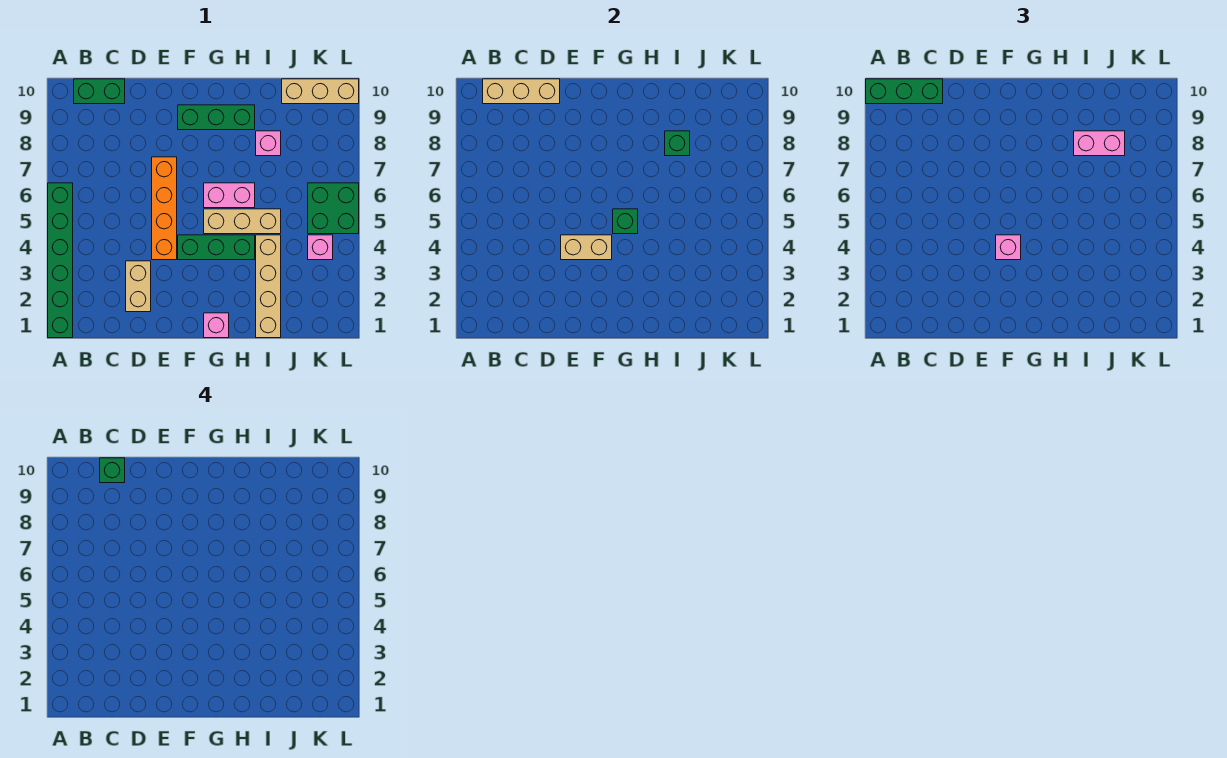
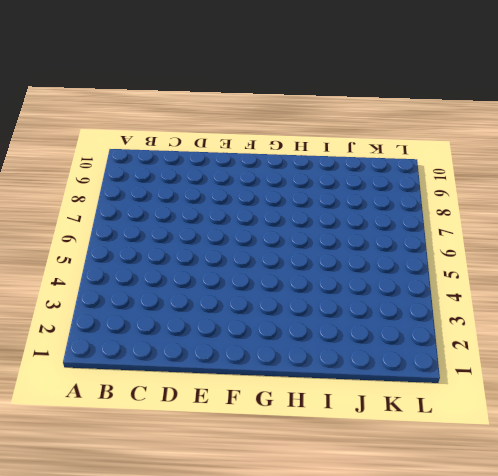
none -> green 1x6 brick [48,183,73,338]
none -> green 1x2 brick [74,79,125,104]
none -> tan 1x2 brick [126,261,151,312]

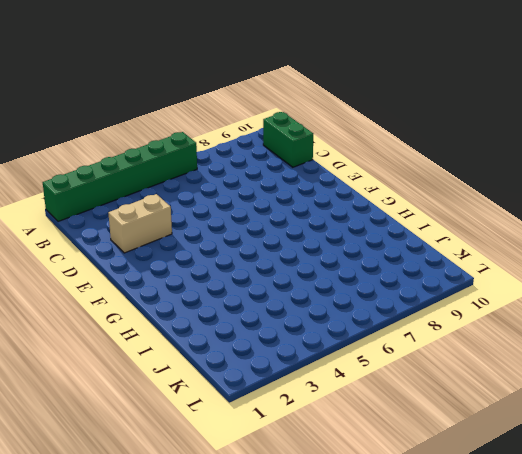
none -> orange 1x4 brick [152,157,177,260]
none -> green 1x3 brick [178,235,255,260]
none -> green 1x3 brick [178,105,255,130]

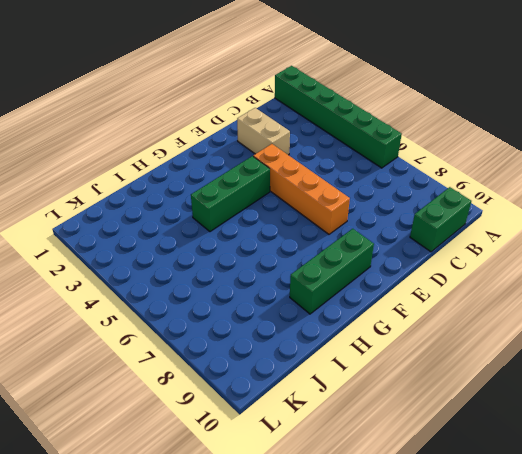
none -> pink 1x1 brick [204,313,229,338]
none -> tan 1x3 brick [204,209,281,234]
none -> pink 1x2 brick [204,183,255,208]

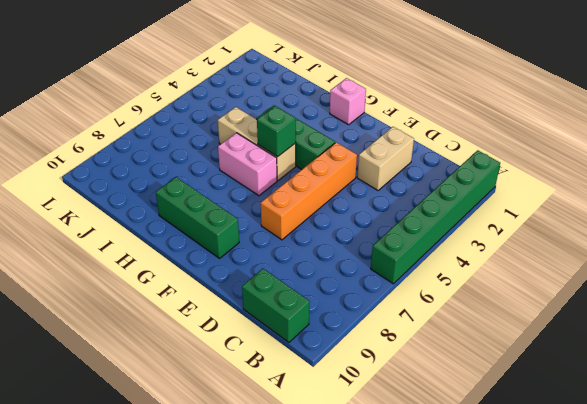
none -> tan 1x4 brick [256,235,281,338]
none -> pink 1x1 brick [256,131,281,156]
none -> tan 1x3 brick [282,79,359,104]

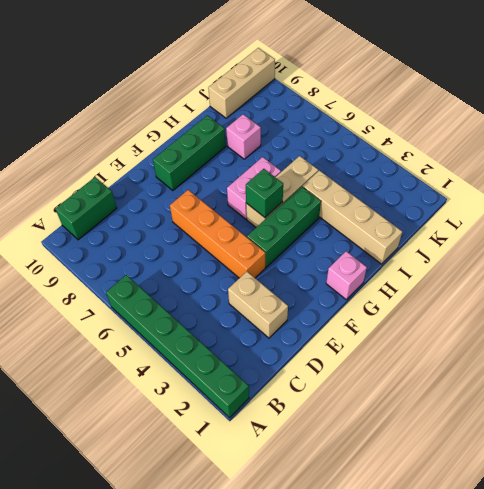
none -> pink 1x1 brick [308,235,333,260]
none -> green 2x2 brick [308,183,359,234]
none -> tan 1x3 brick [483,79,560,104]

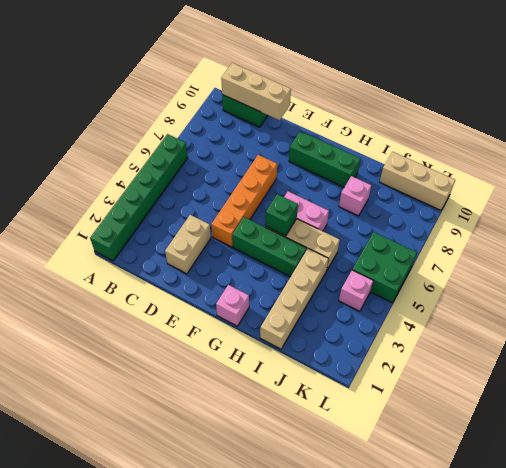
none -> tan 1x2 brick [561,235,612,260]
none -> green 1x1 brick [665,131,690,156]
none -> green 1x3 brick [866,79,943,104]

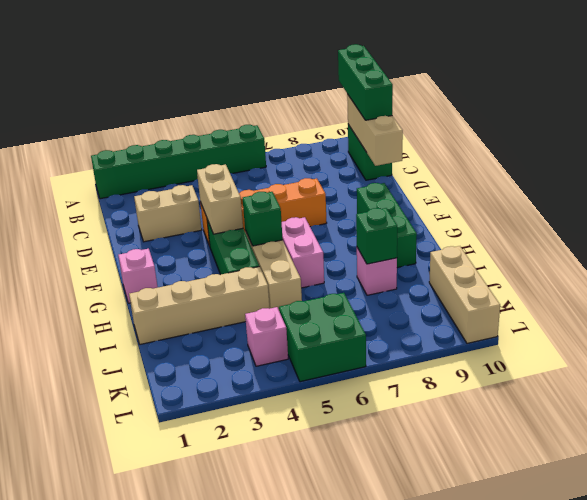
none -> pink 1x1 brick [996,235,1021,260]
none -> pink 1x2 brick [1074,131,1125,156]
none -> green 1x1 brick [100,458,125,483]

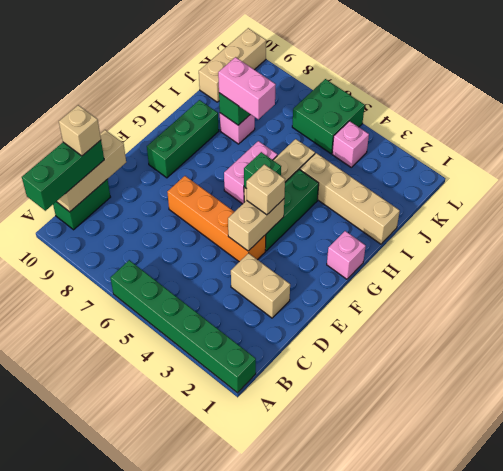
tan 1x1 brick [59,105,101,156] -> green 1x1 brick [100,458,125,483]
tan 1x1 brick [246,164,285,215] -> pink 1x1 brick [996,235,1021,260]
pink 1x2 brick [218,57,276,119] -> pink 1x2 brick turned to [1074,131,1125,156]

